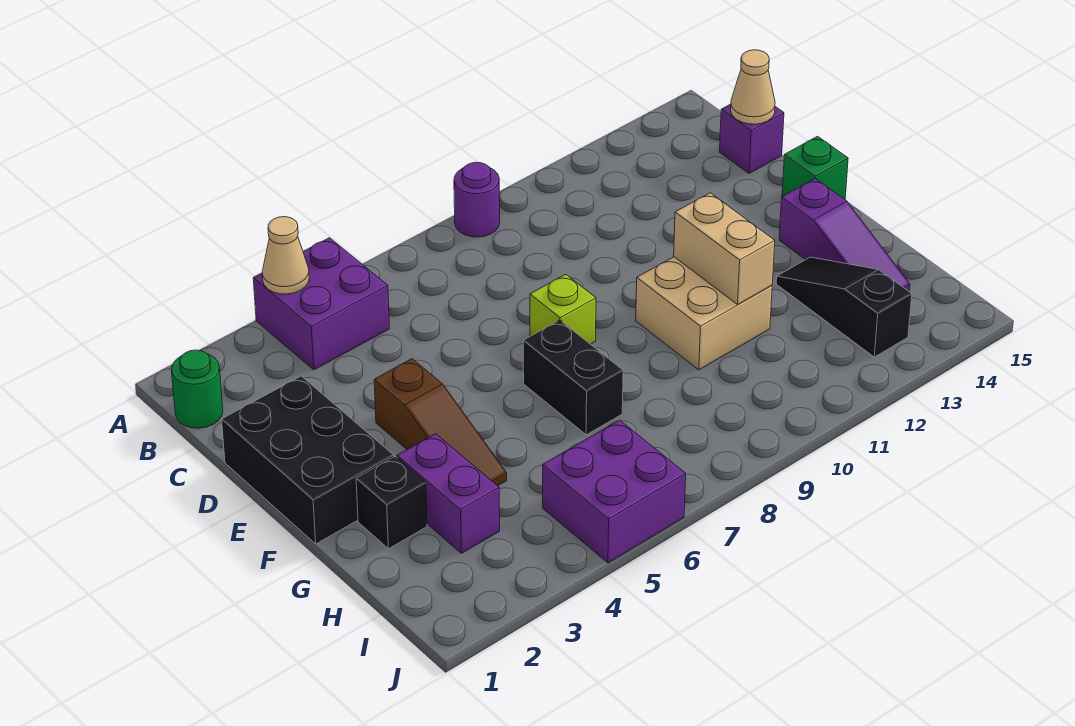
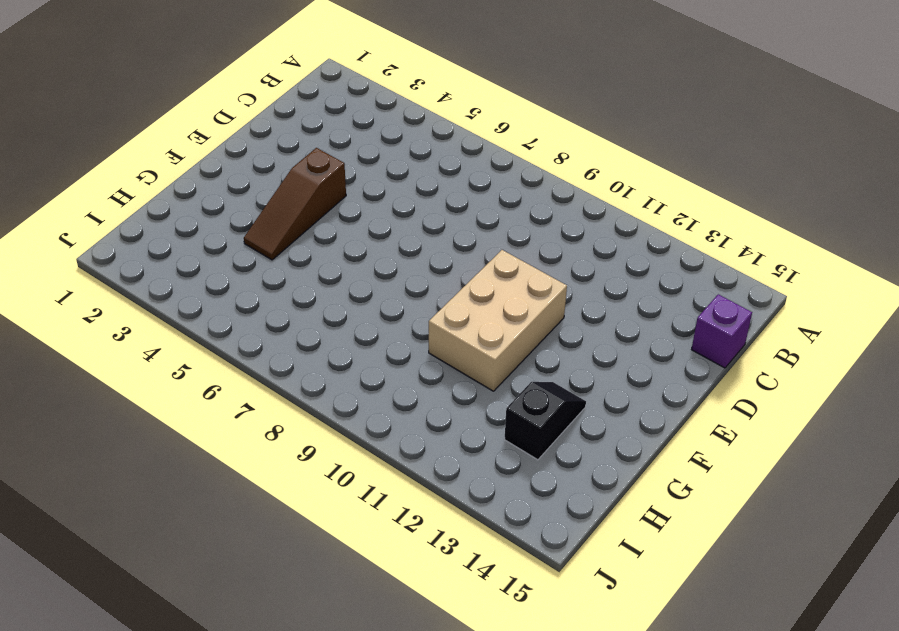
tan 2x3 brick [429,250,567,391] -> tan 2x2 brick [636,257,772,370]
black 1x2 slope [505,382,586,460] -> black 1x3 slope [776,257,912,357]
none -> purple 2x2 brick [253,238,389,370]
none -> purple 1x1 round brick [454,162,500,237]
none -> green 1x1 round brick [171,350,223,428]

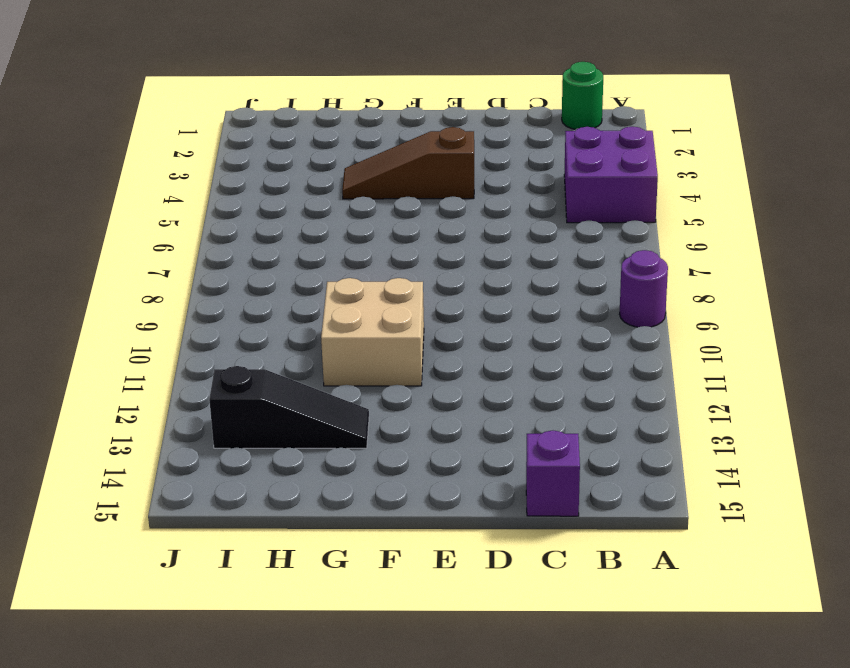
none -> black 2x3 brick [222,376,394,544]
none -> lime 1x1 brick [530,274,596,344]
none -> green 1x1 brick [782,136,848,199]

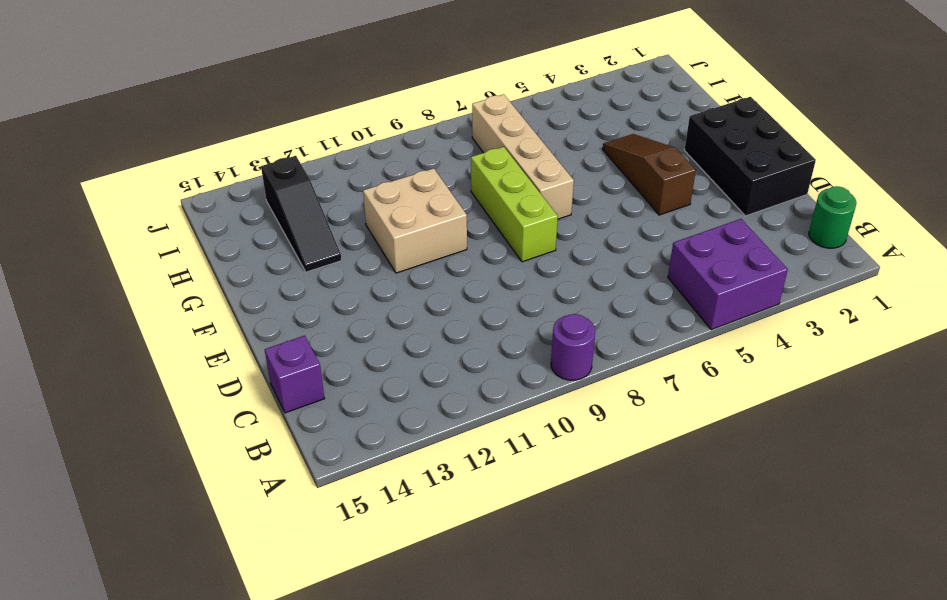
lime 1x3 brick [471,147,558,262] -> lime 1x1 brick [530,274,596,344]
tan 1x4 brick [472,94,574,219] -> black 1x2 brick [523,320,623,435]
none -> green 1x1 brick [782,136,848,199]
none -> purple 1x3 slope [779,179,910,291]
none -> black 1x1 brick [356,457,427,549]

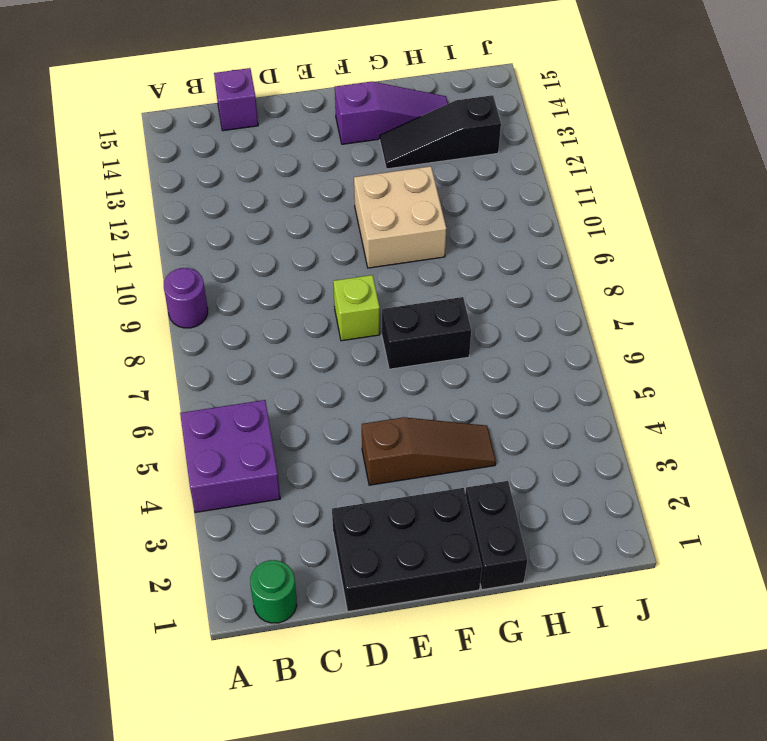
black 1x2 brick [465,481,527,590] -> black 1x1 brick [356,457,427,549]
none -> green 1x1 brick [782,136,848,199]
none -> purple 1x2 brick [397,434,500,553]
none -> purple 2x2 brick [543,420,686,563]

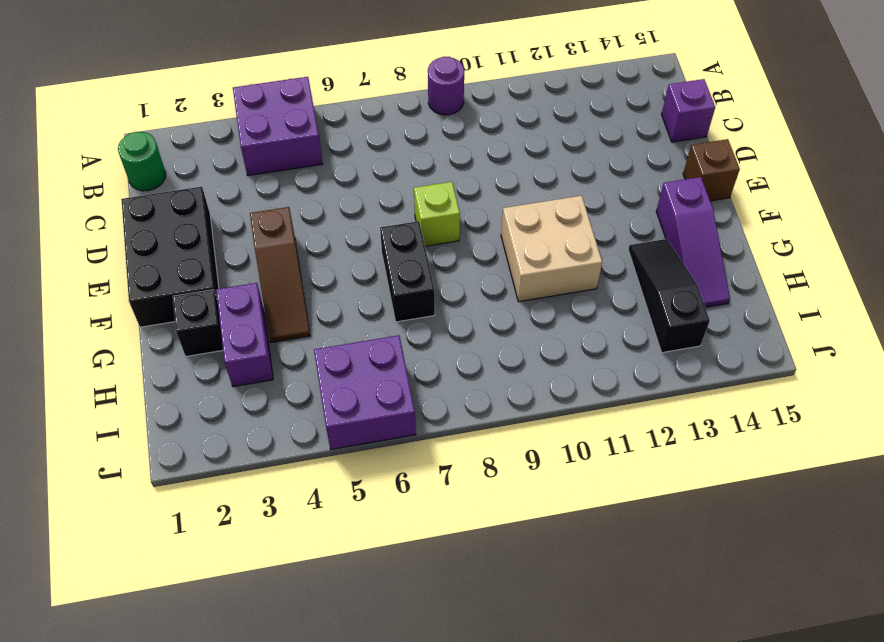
brown 1x1 brick [683,139,740,201] -> green 1x1 brick [782,136,848,199]
none -> tan 1x1 cone [262,217,309,294]
none -> tan 1x1 cone [731,50,775,124]
none -> tan 1x2 brick [674,193,775,304]

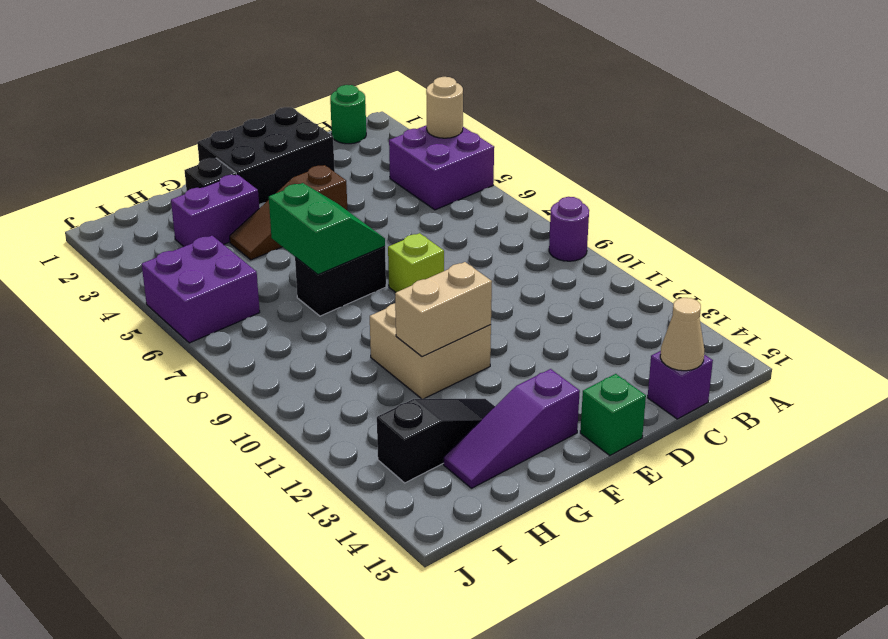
tan 1x1 round brick [426,77,463,138] -> tan 1x1 cone [262,217,309,294]
green 2x2 slope [269,183,385,274] -> none

